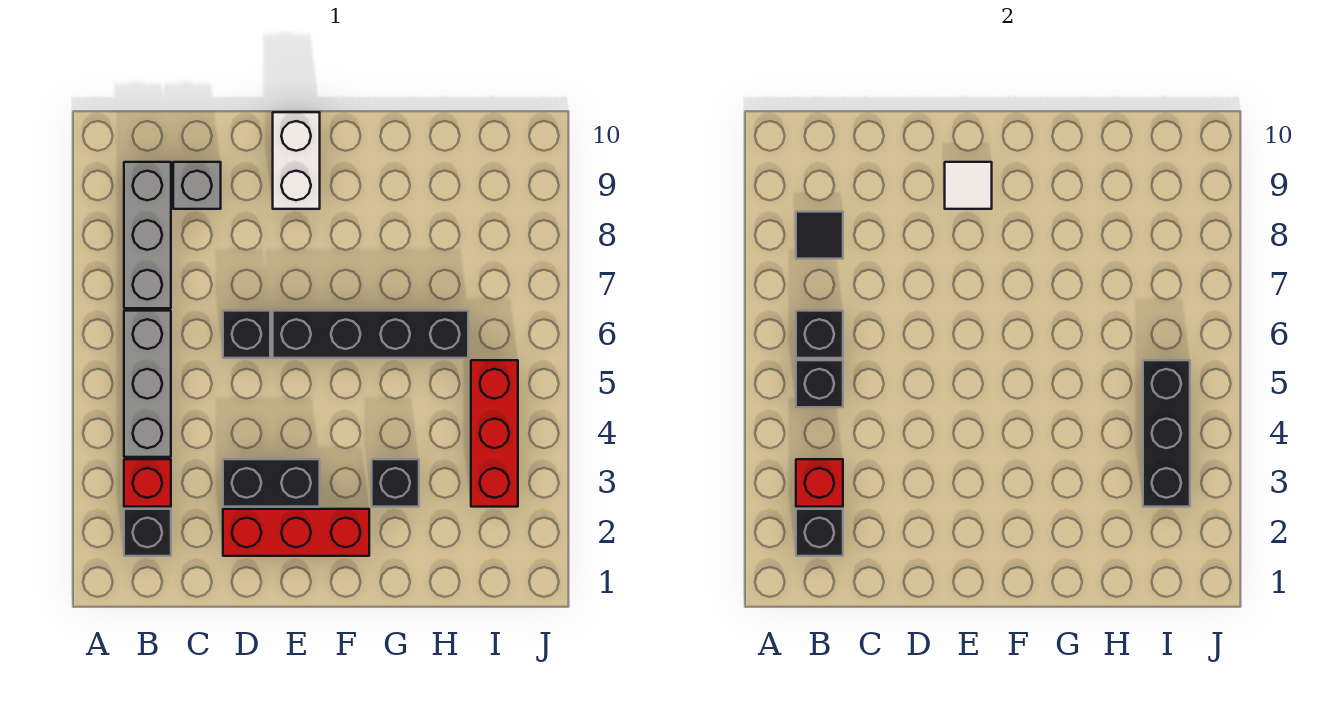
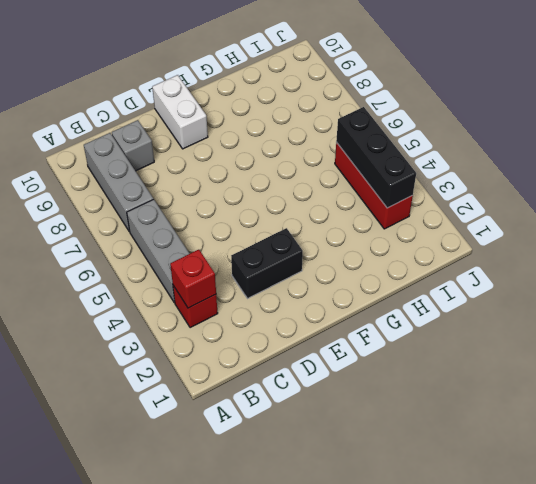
none -> black 1x1 brick [124,509,171,556]
none -> red 1x3 brick [223,509,369,556]
none -> black 1x1 brick [223,311,270,358]

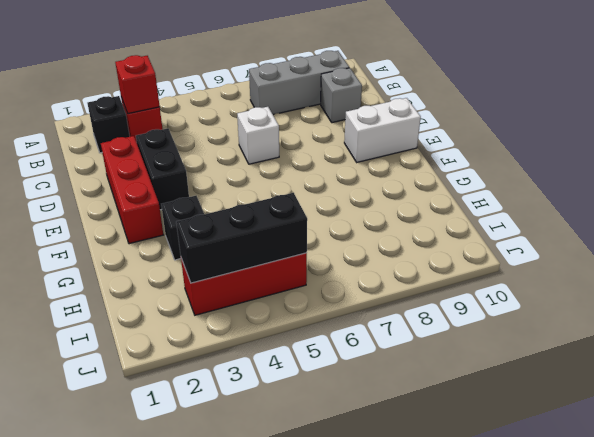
white 1x1 brick [237,107,279,164] -> black 1x1 brick [223,311,270,358]
none -> grey 1x3 brick [124,311,171,457]
none -> black 1x4 brick [273,311,468,358]
none -> black 1x1 brick [796,509,843,556]

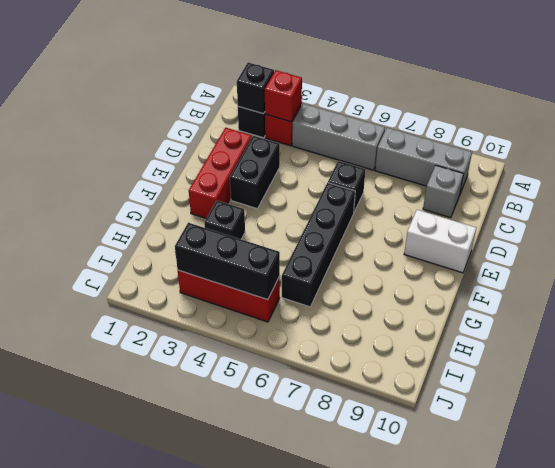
none -> black 1x1 brick [796,360,843,407]
none -> black 1x1 brick [796,311,843,358]
none -> black 1x1 tile [796,212,843,259]

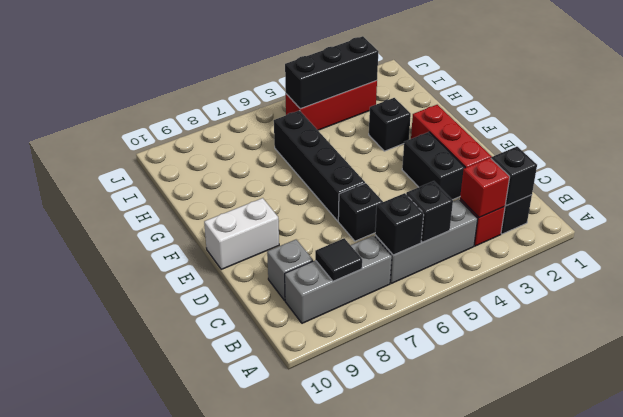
none -> white 1x1 tile [945,162,992,209]

